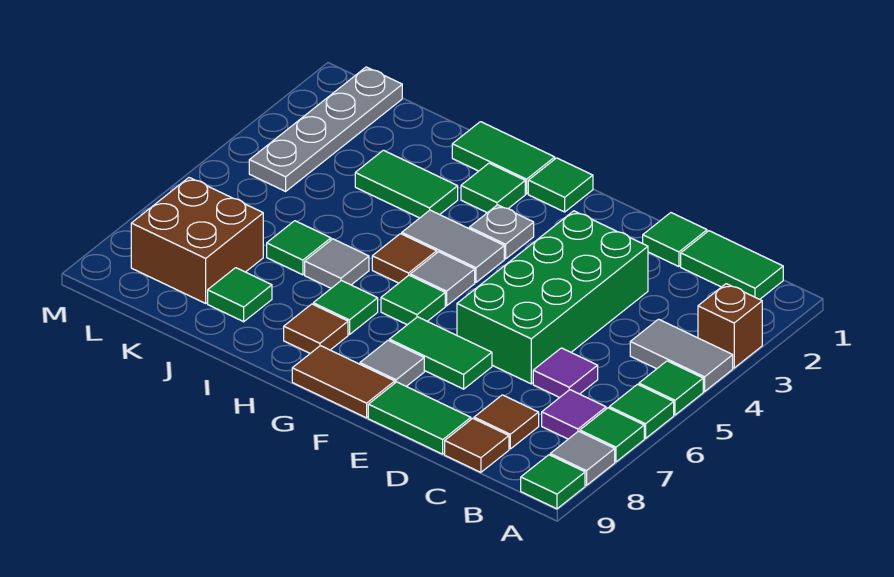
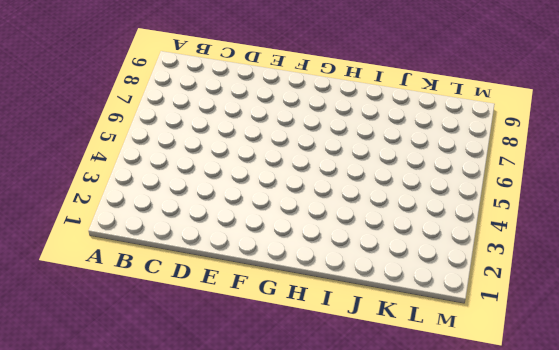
none -> brown 1x1 brick [698,284,762,368]
none -> grey 1x2 tile [630,319,733,391]
none -> green 1x1 tile [639,361,703,415]
none -> green 1x1 tile [609,384,674,438]

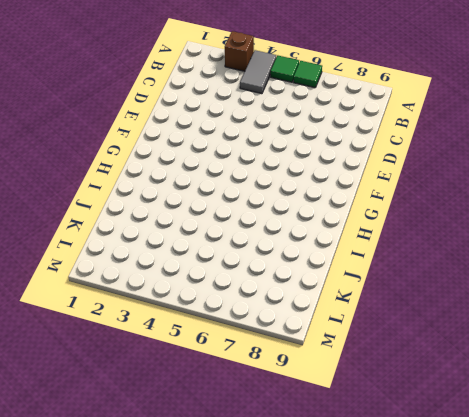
none -> green 1x1 tile [580,408,644,462]
none -> grey 1x1 tile [550,431,615,485]
none -> green 1x1 tile [521,455,585,509]
none -> green 1x2 tile [681,231,783,299]

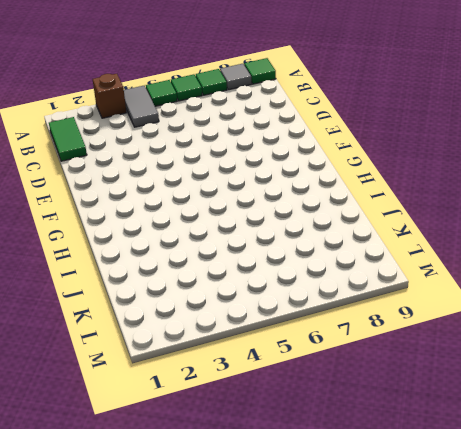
none -> purple 1x1 tile [542,390,606,439]
none -> purple 1x1 tile [533,348,598,397]
none -> brown 1x1 tile [474,395,539,449]
none -> brown 1x1 tile [445,418,509,472]

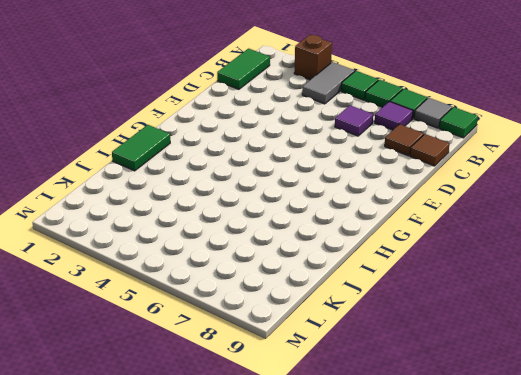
none -> green 1x1 tile [643,213,707,267]
none -> green 2x4 brick [457,211,648,384]
none -> green 1x2 tile [368,382,471,454]
none -> green 1x2 tile [389,317,492,389]

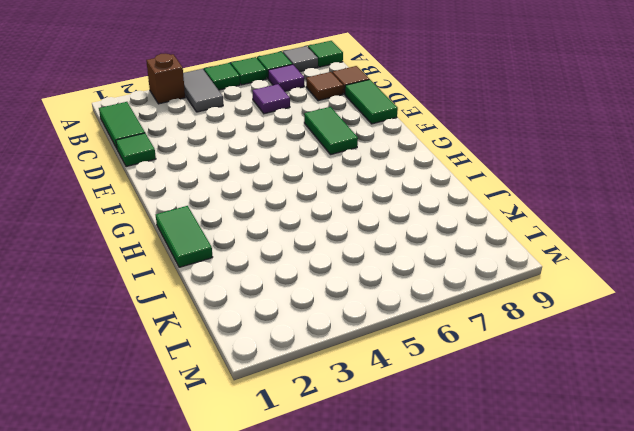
none -> green 2x4 brick [457,211,648,384]
none -> grey 1x1 tile [360,340,424,386]
none -> brown 1x2 tile [292,346,395,418]
none -> green 1x1 tile [528,158,593,212]

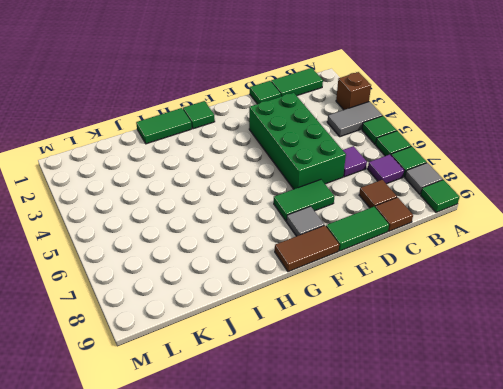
none -> grey 1x1 plate [469,205,534,259]
none -> grey 1x2 tile [402,210,504,282]
none -> grey 1x1 tile [410,252,475,306]
none -> green 1x1 tile [381,275,445,325]

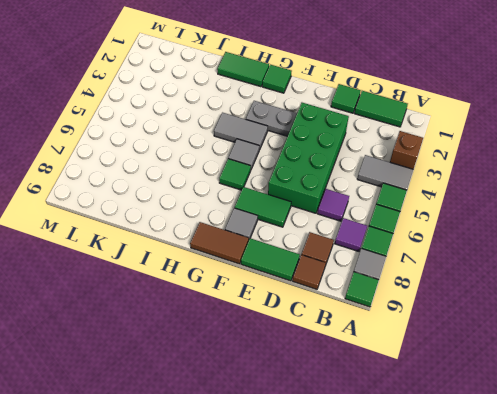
grey 1x2 plate [246,101,297,136] -> grey 1x1 plate [469,205,534,259]
none -> green 1x1 tile [461,163,525,213]
none -> brown 1x1 tile [372,234,437,283]
none -> green 1x1 tile [313,281,378,335]
none -> brown 1x1 tile [284,304,348,353]

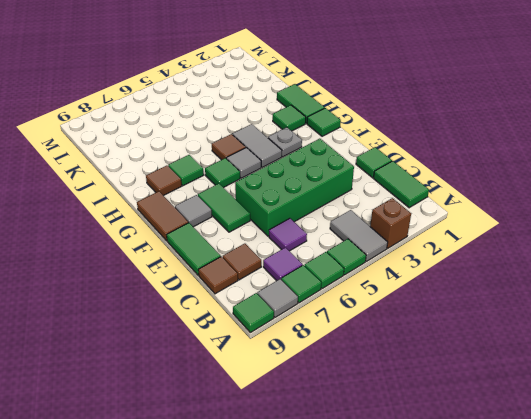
none -> green 1x2 tile [355,150,458,218]
none -> grey 1x1 tile [305,239,369,288]
none -> green 1x1 tile [267,221,331,275]
none -> green 1x1 tile [208,268,272,322]

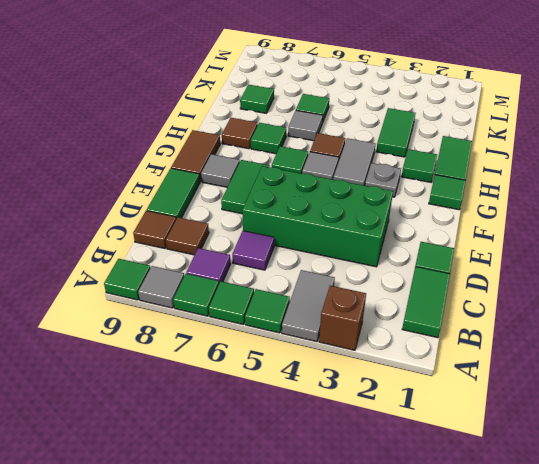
none -> brown 2x2 brick [131,178,263,303]
none -> grey 1x4 plate [249,67,402,191]

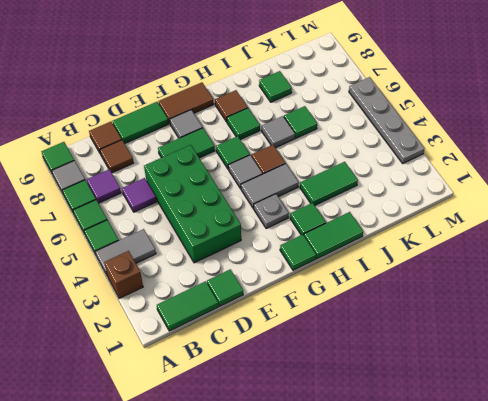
grey 1x4 plate [349,77,425,163] -> grey 1x4 plate moved to [249,67,402,191]
none -> brown 2x2 brick [131,178,263,303]

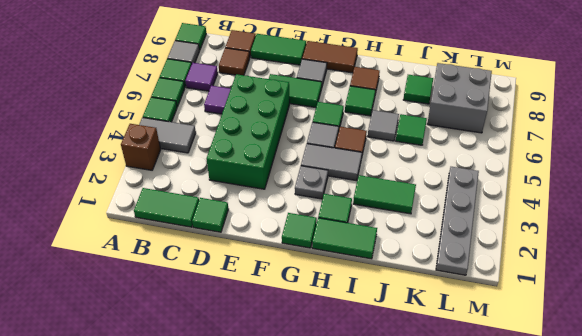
grey 2x2 brick [427,63,492,133] -> brown 2x2 brick [131,178,263,303]

